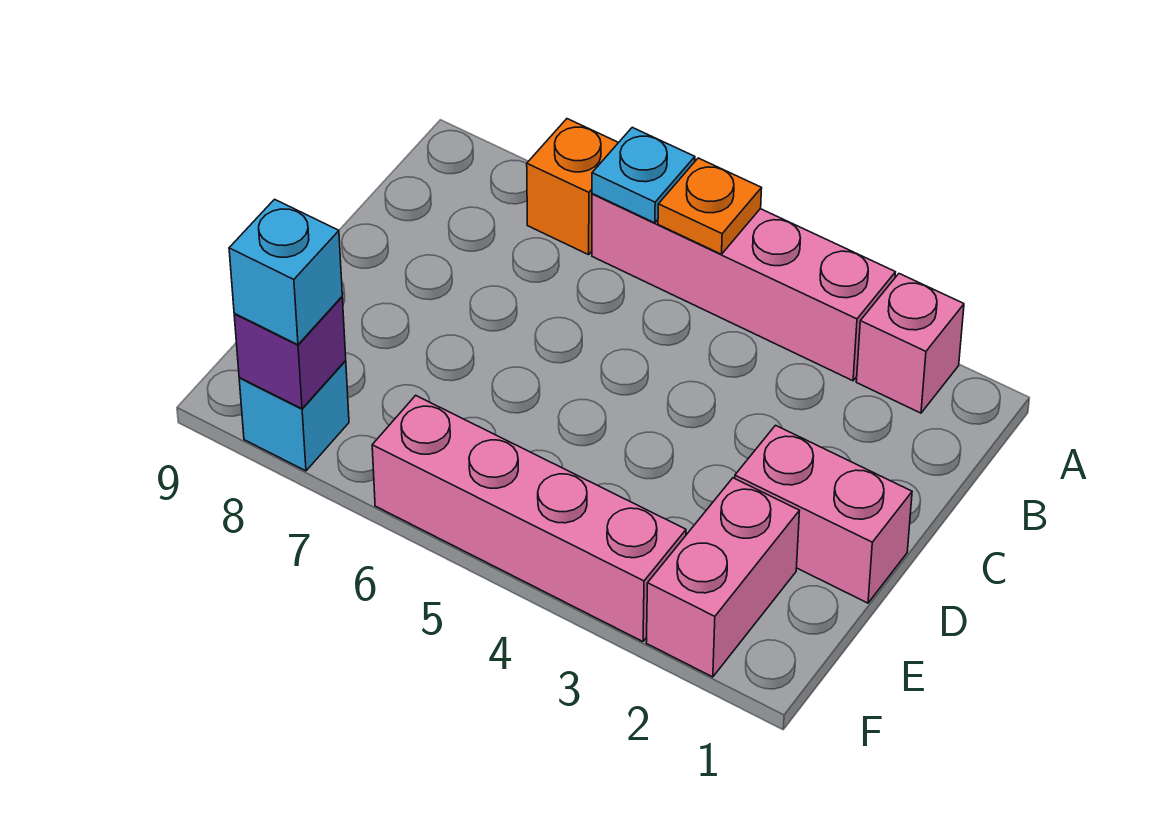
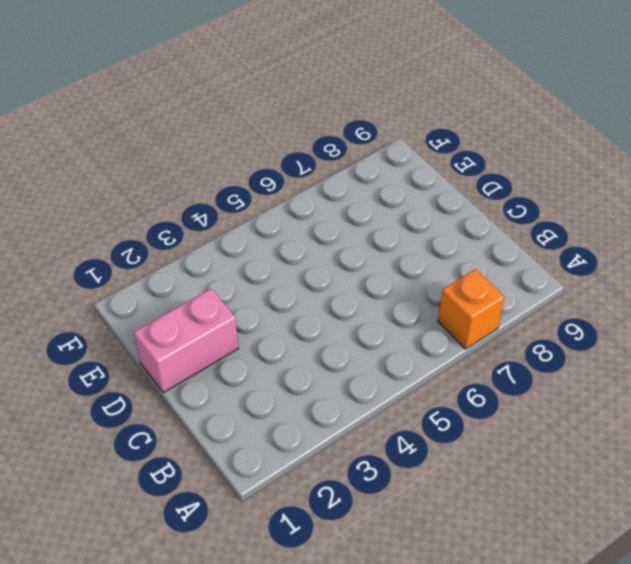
none -> pink 1x1 brick [856,274,964,413]
none -> pink 1x4 brick [592,194,896,381]

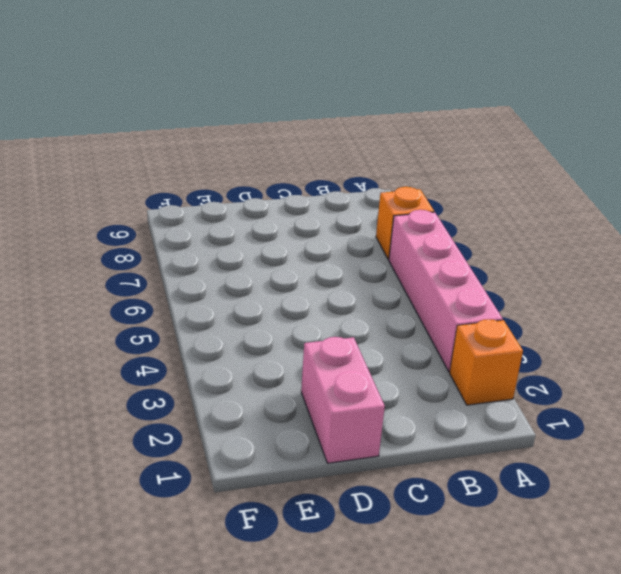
orange 1x1 brick [450,319,523,405] -> pink 1x1 brick [856,274,964,413]
none -> pink 1x2 brick [646,478,799,677]
none -> pink 1x4 brick [372,395,686,642]

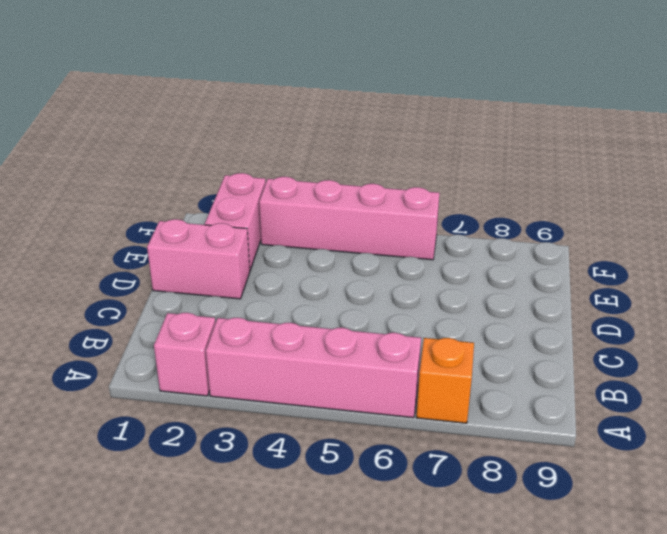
none -> cyan 1x1 brick [239,361,349,471]
none -> orange 1x1 plate [658,158,762,254]

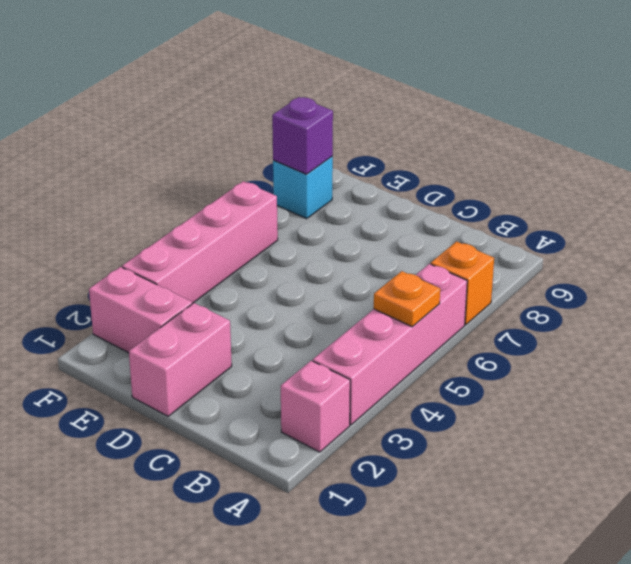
none -> cyan 1x1 plate [592,127,695,223]
none -> cyan 1x1 brick [229,199,342,345]

